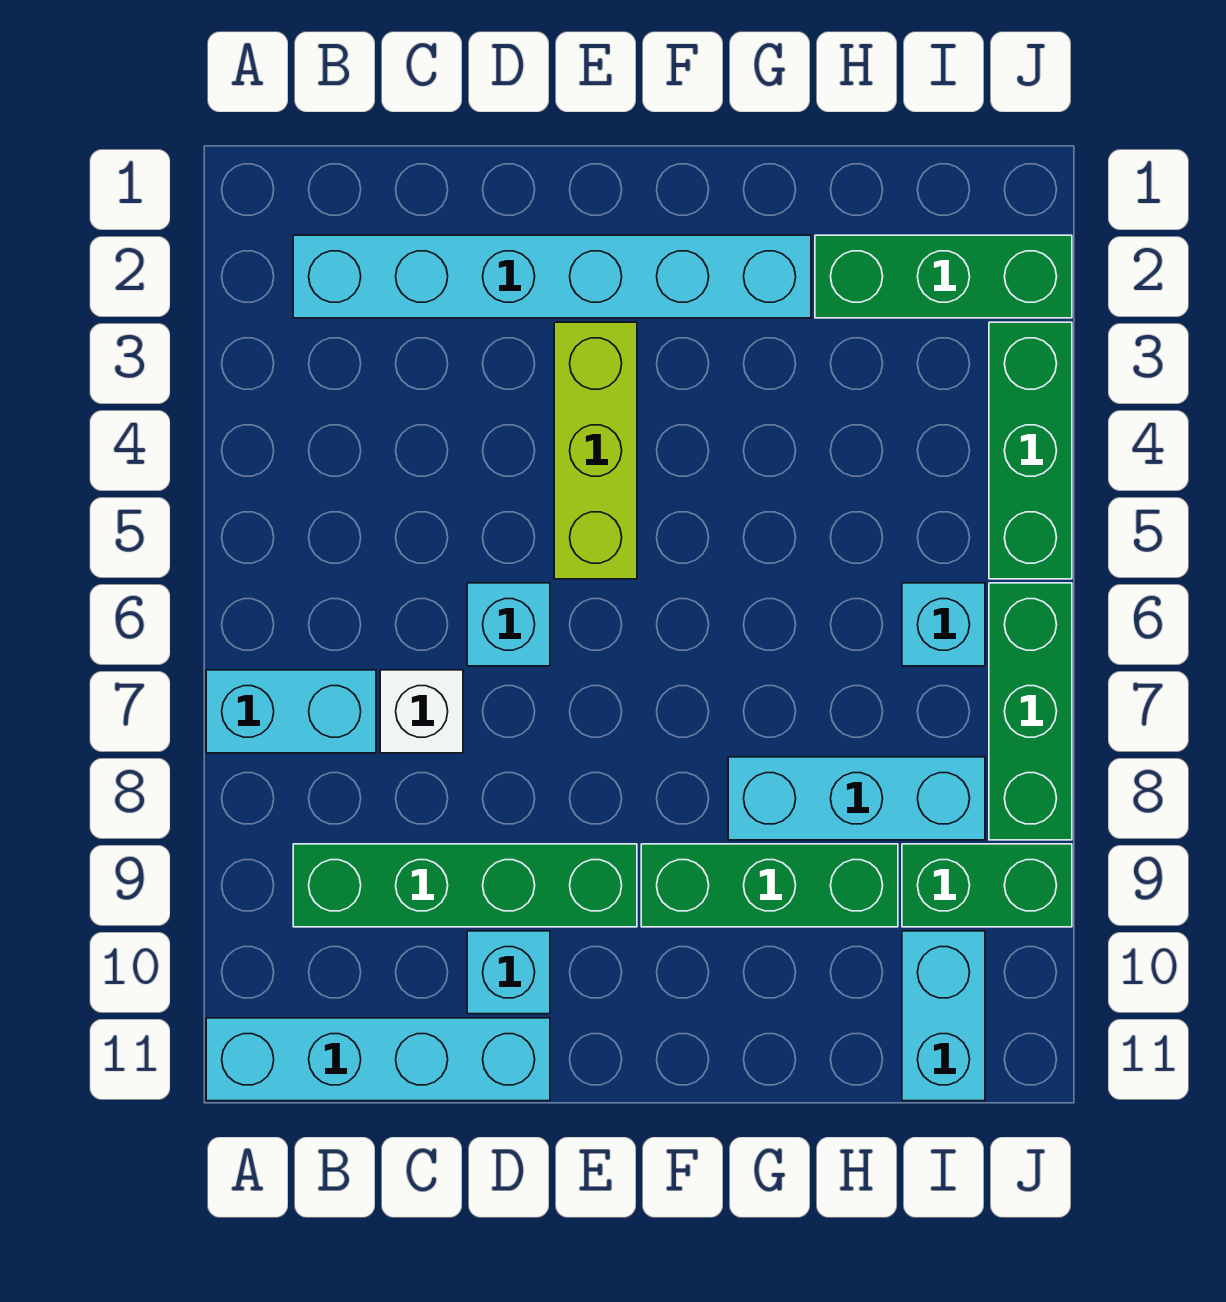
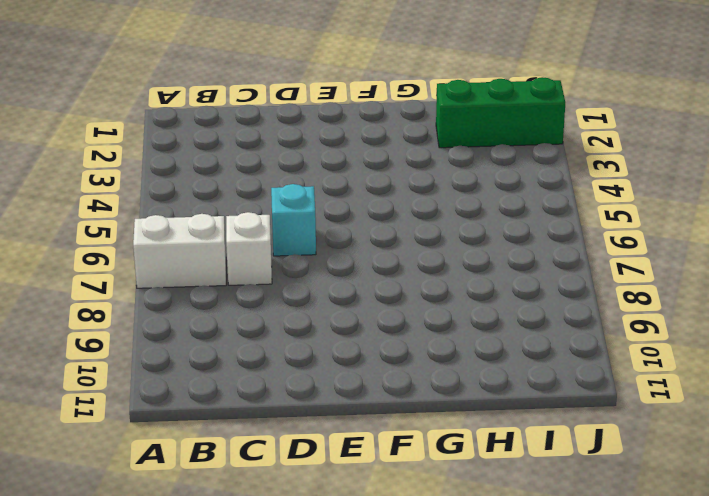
white 1x2 brick [133,214,226,288] -> cyan 1x2 brick [206,670,376,753]
none -> cyan 1x4 brick [206,1018,550,1101]
none -> cyan 1x6 brick [293,235,811,318]
none -> green 1x4 brick [293,844,637,927]

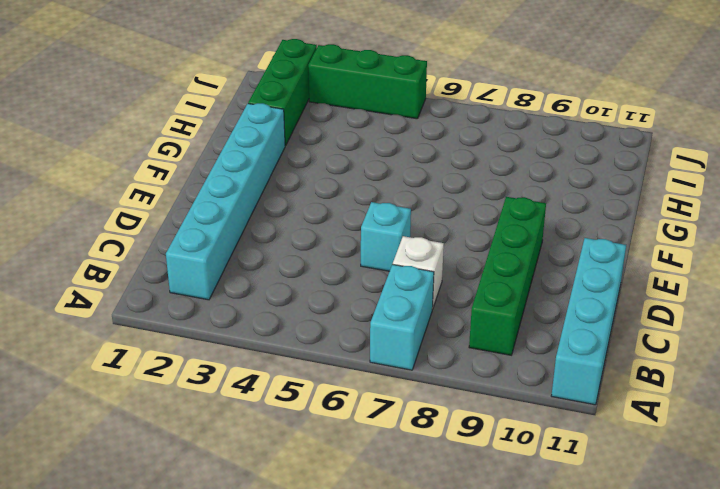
none -> cyan 1x1 brick [467,931,550,1014]
none -> lime 1x3 brick [554,322,637,579]
none -> green 1x3 brick [641,844,898,927]

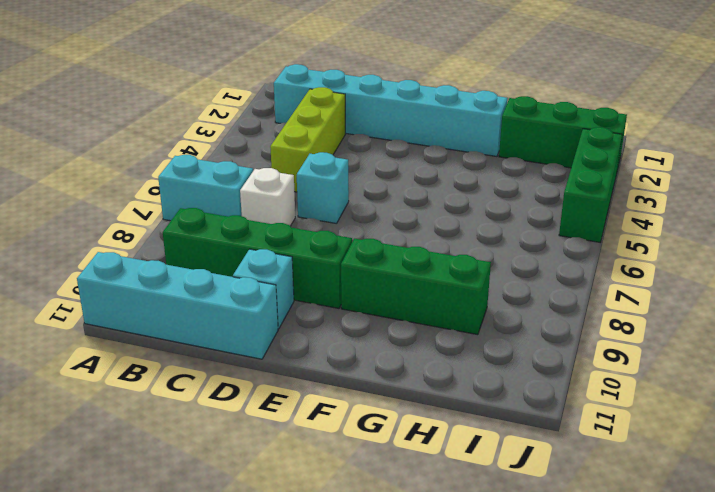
lime 1x3 brick [270,87,345,192] -> lime 1x3 brick moved to [554,322,637,579]
none -> cyan 1x3 brick [728,757,985,840]
none -> cyan 1x1 brick [902,583,985,666]
none -> green 1x2 brick [902,844,1072,927]

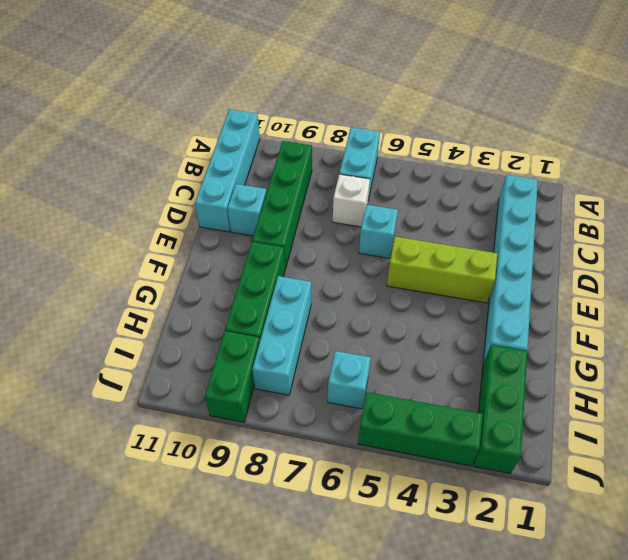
none -> cyan 1x2 brick [902,931,985,1101]
none -> green 1x3 brick [989,583,1072,840]

